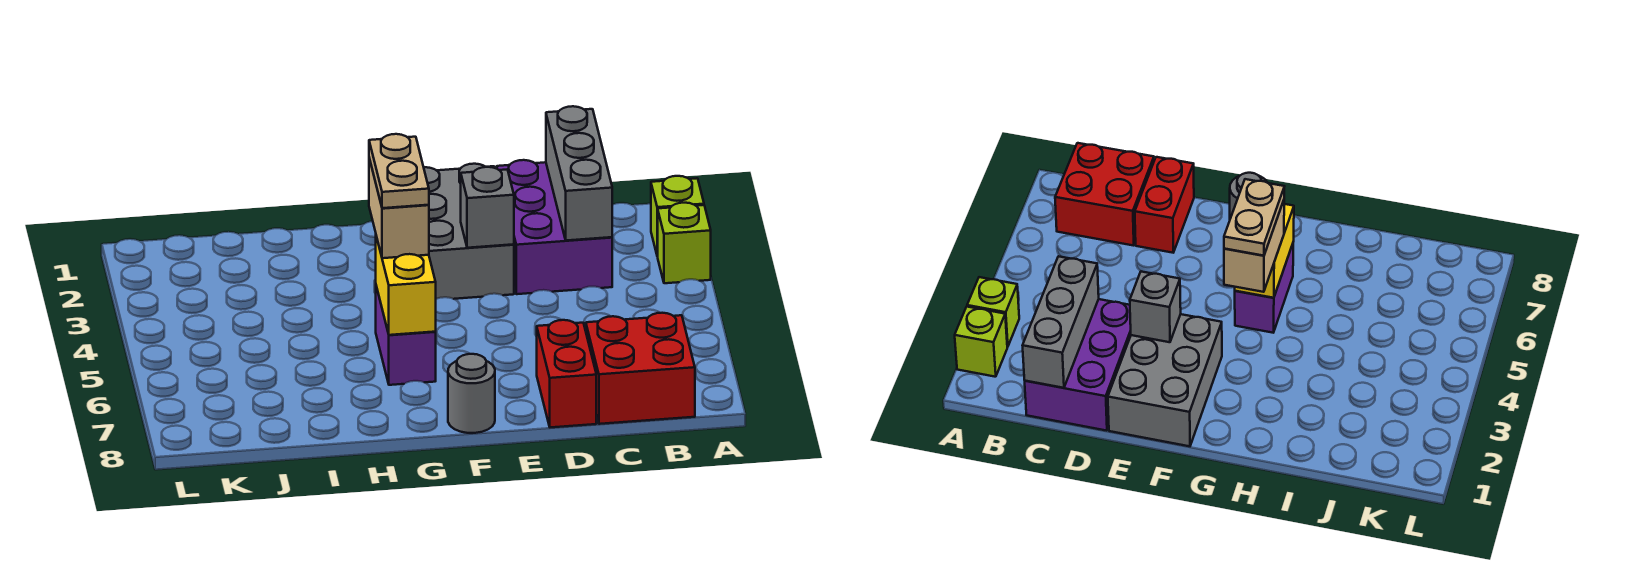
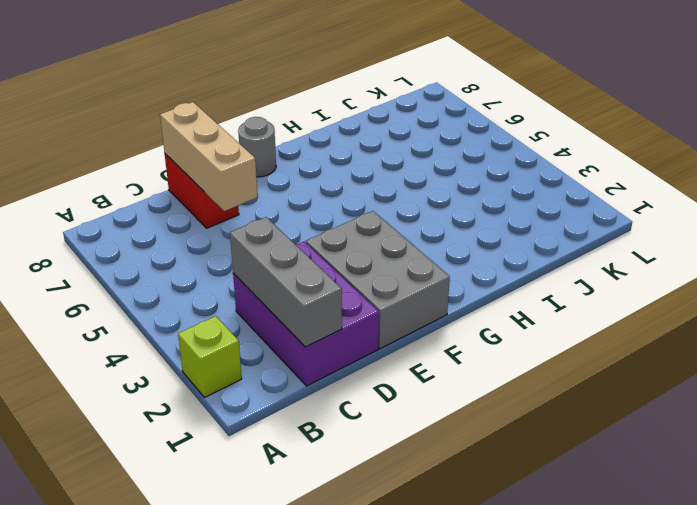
tan 1x3 brick [160,102,258,211] -> none
none -> lime 1x1 brick [657,203,711,283]
none -> red 2x2 brick [586,313,695,424]
none -> purple 1x2 brick [376,286,436,385]

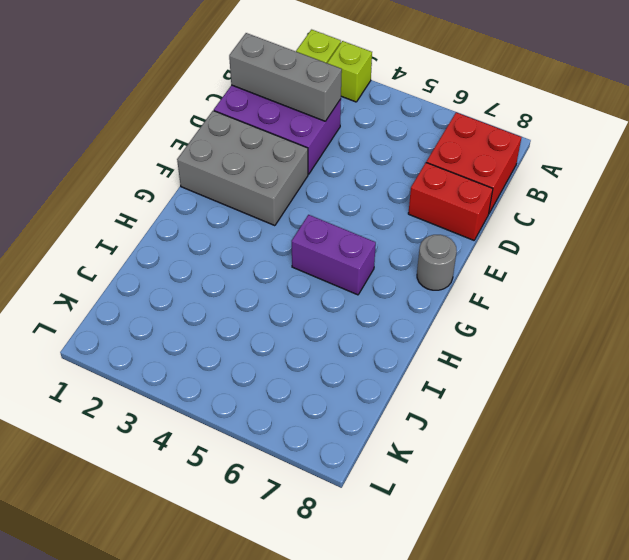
none -> grey 1x1 brick [461,167,514,248]
none -> yellow 1x2 brick [376,236,436,335]
none -> tan 1x2 brick [369,158,429,258]

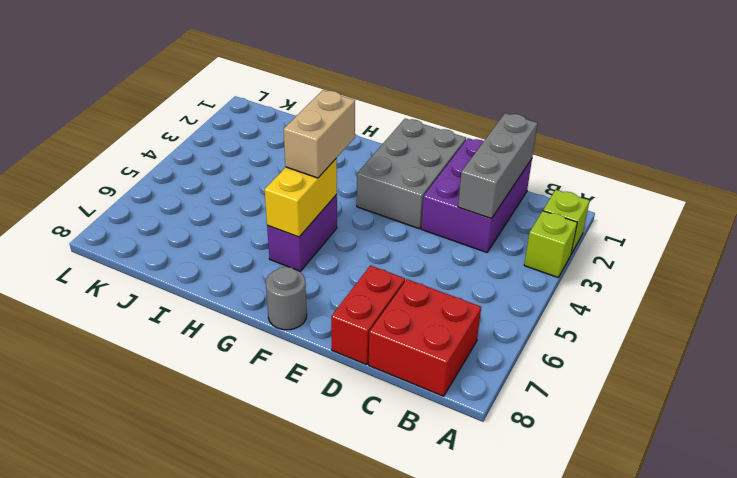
none -> grey 1x1 brick [461,167,514,248]
none -> tan 1x2 plate [369,134,429,208]

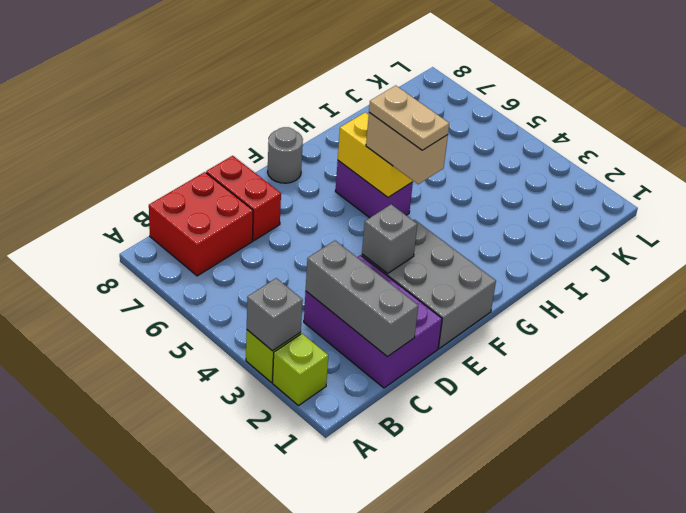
grey 1x1 brick [247,278,303,351] -> none

